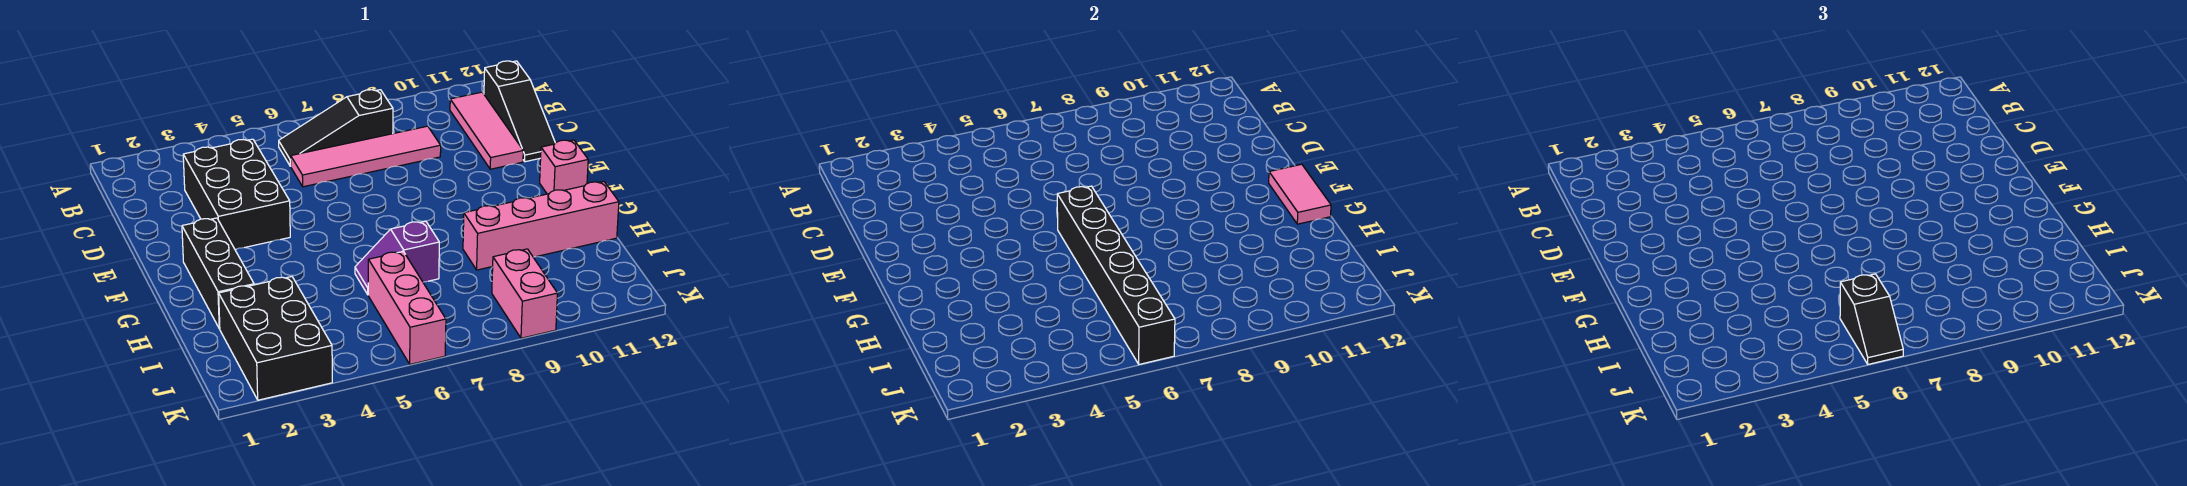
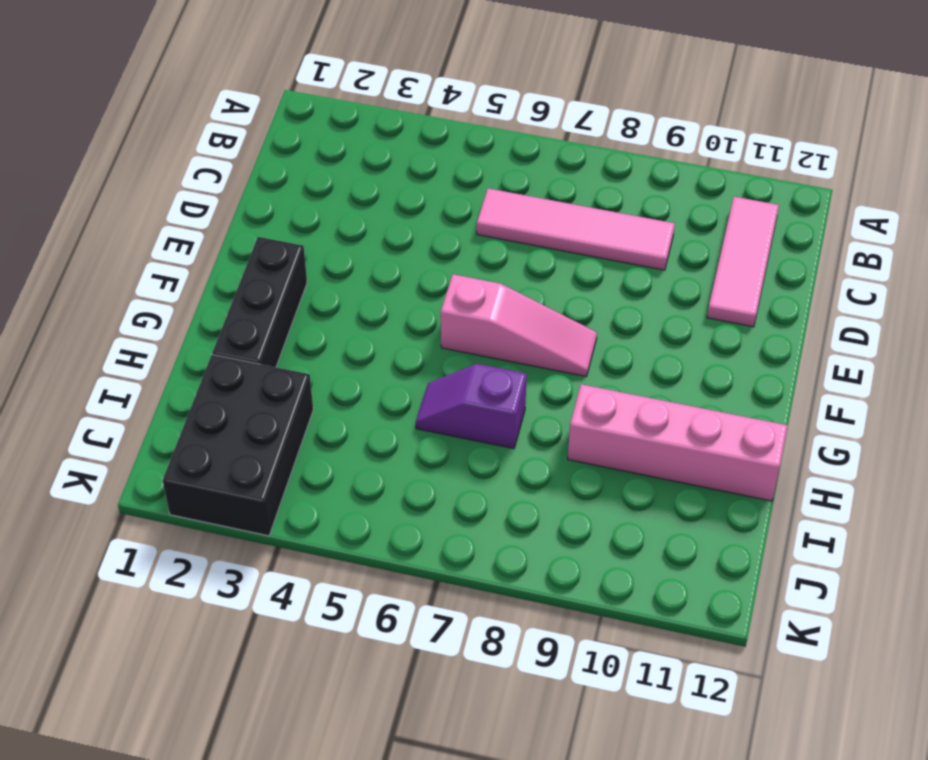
pink 1x3 slope [441,274,597,376] -> none
none -> black 1x3 slope [279,90,393,166]
none -> black 1x3 slope [484,61,555,162]
none -> black 2x3 brick [183,139,290,250]

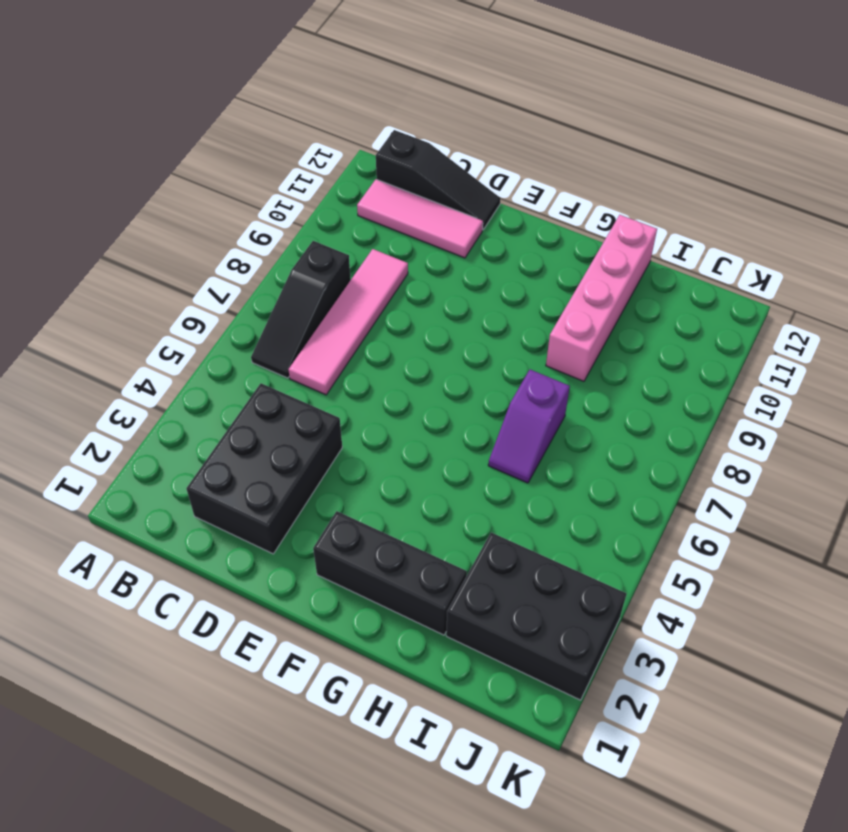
black 2x3 brick [186,383,342,554] -> black 2x3 brick turned to [183,139,290,250]
none -> pink 1x1 brick [540,140,588,194]
none -> pink 1x3 brick [368,251,446,364]
none -> pink 1x2 brick [492,249,558,338]

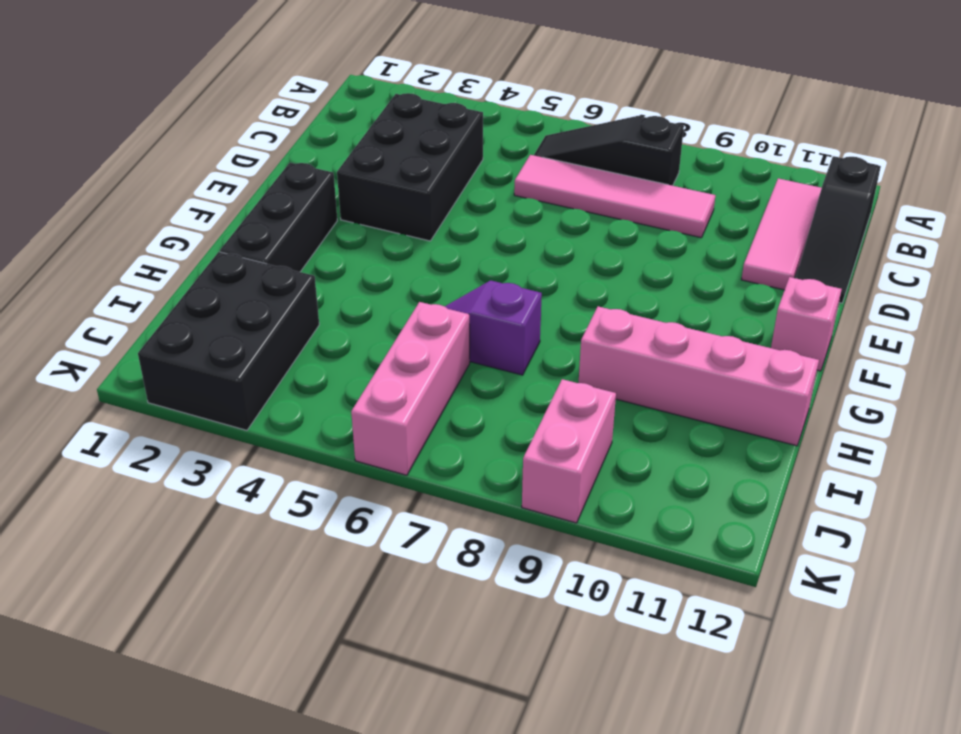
none -> black 1x6 brick [1057,186,1175,364]
none -> pink 1x2 tile [1269,164,1331,224]
none -> black 1x2 slope [1840,274,1903,364]

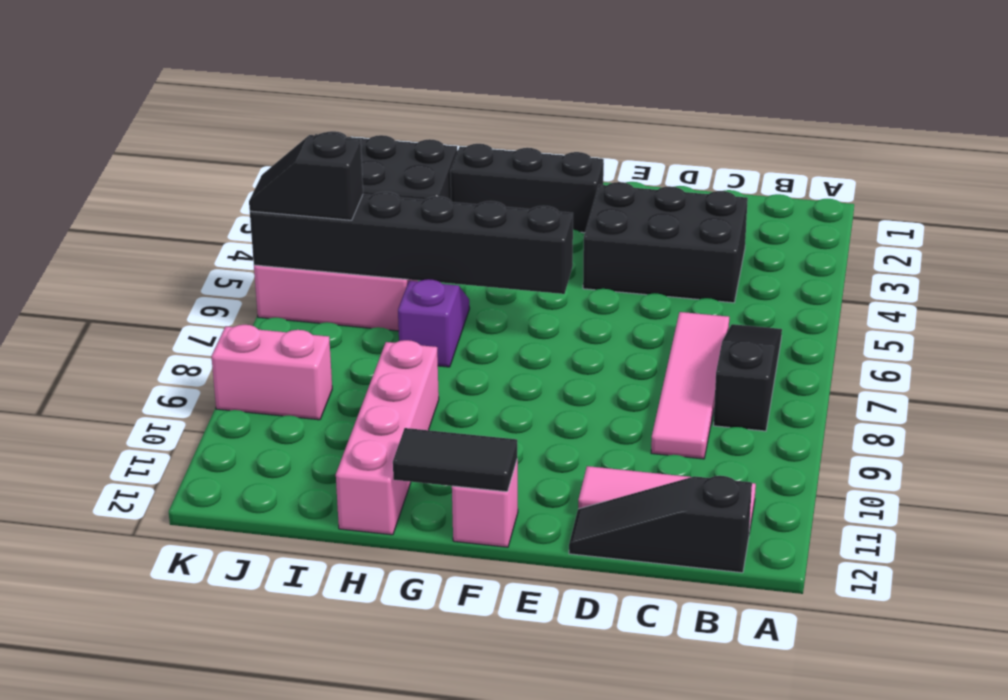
black 1x2 tile [393,428,517,492] -> pink 1x2 tile [1269,164,1331,224]

